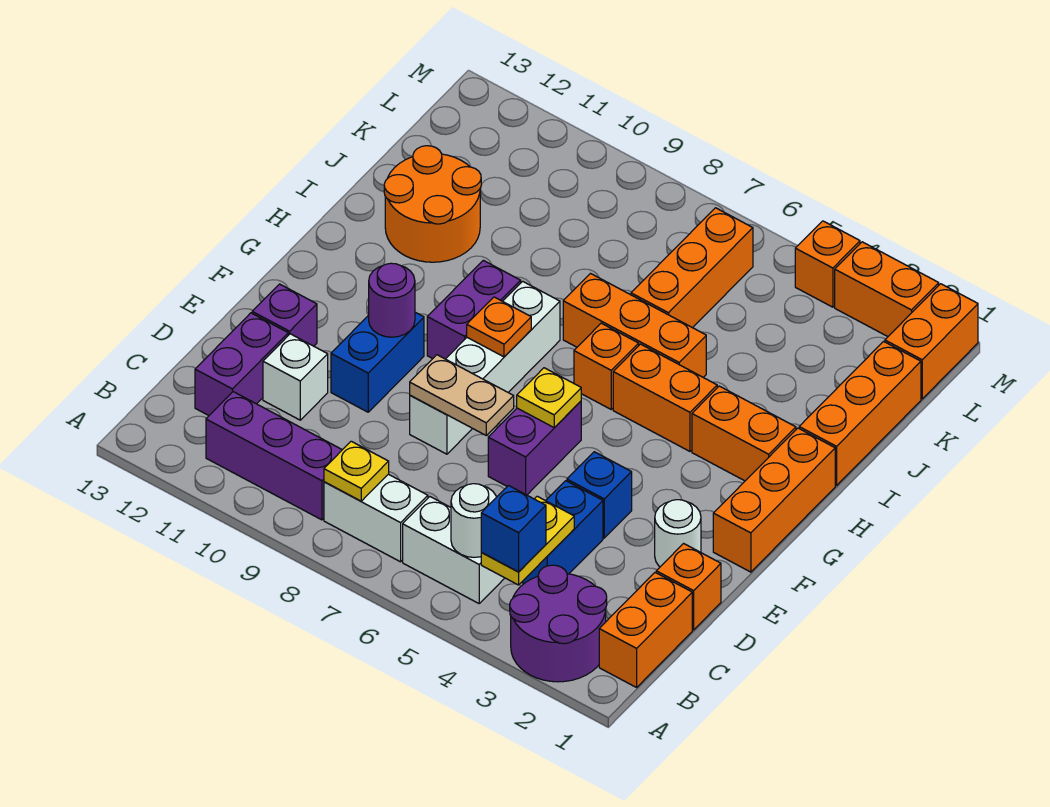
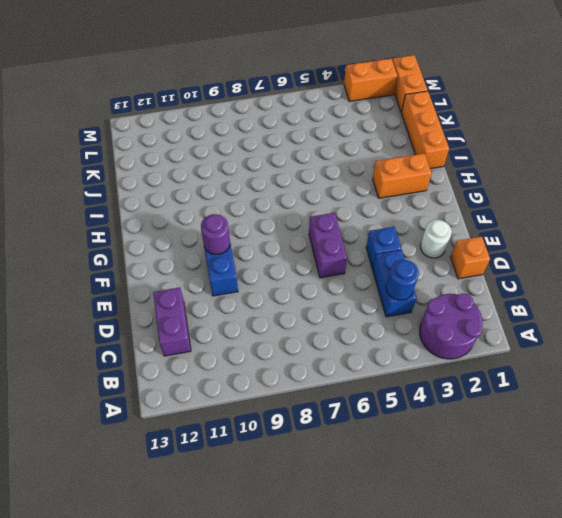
blue 1x1 round brick [386,260,419,300] -> yellow 1x2 plate [481,496,574,585]
none -> orange 1x2 brick [599,573,692,687]
none -> white 1x2 brick [403,497,504,603]
none -> white 1x2 brick [324,474,428,562]
none -> purple 1x3 brick [206,392,342,520]

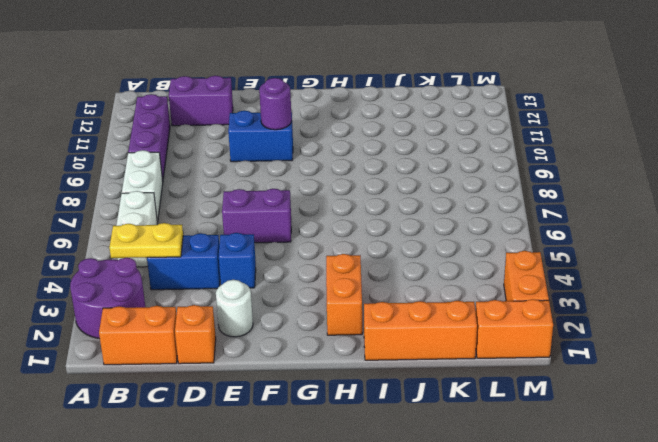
none -> white 1x1 brick [263,334,328,420]
none -> white 1x4 brick [410,281,560,454]
none -> purple 1x1 brick [252,284,317,346]
none -> orange 1x3 brick [713,428,835,572]

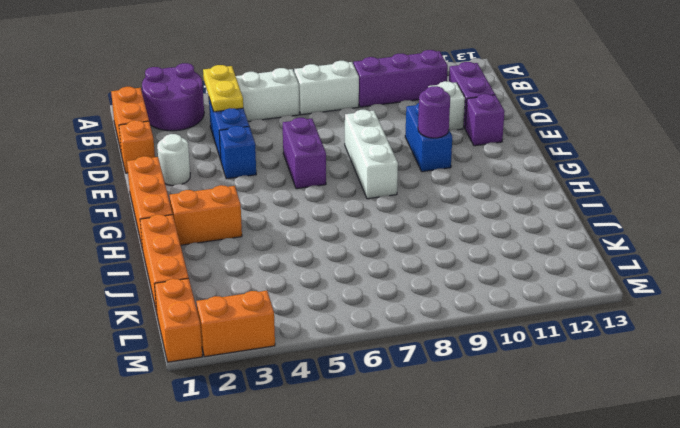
white 1x3 brick [345,110,398,199] -> white 1x4 brick [410,281,560,454]
none -> purple 1x2 brick [427,260,521,359]
none -> orange 1x2 brick [613,344,717,451]
none -> orange 1x1 brick [574,323,639,409]
none -> orange 1x3 brick [563,274,706,377]

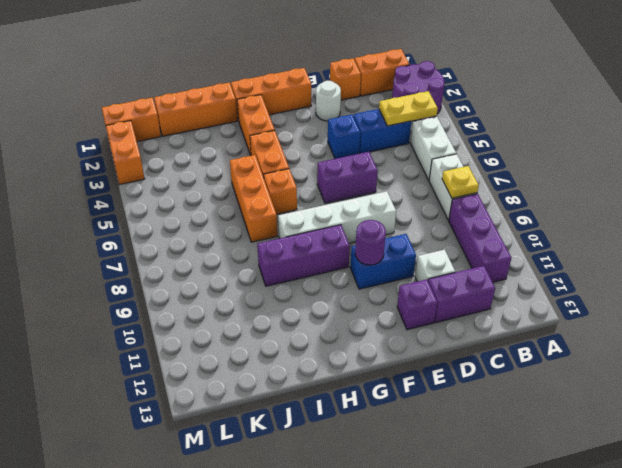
purple 1x3 brick [257,225,350,286] -> purple 1x2 brick [427,260,521,359]
none -> orange 2x2 round brick [384,146,481,262]
none -> orange 1x3 brick [631,208,753,328]
none -> orange 1x1 brick [795,221,860,307]
none -> white 1x1 round brick [451,484,496,557]

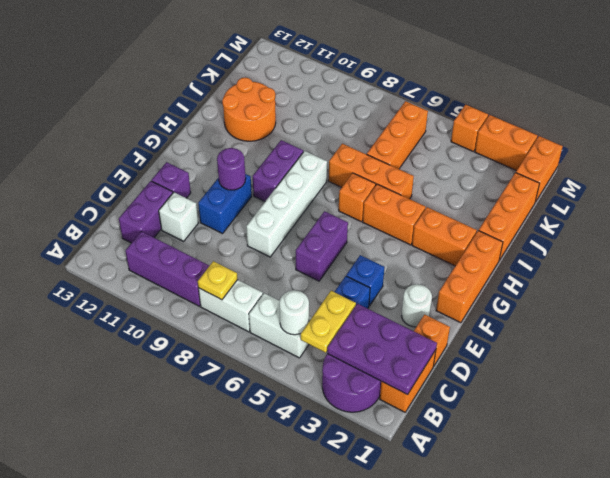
purple 2x3 plate [327,304,437,395] -> none
none -> tan 1x2 plate [410,355,514,435]
none -> yellow 1x1 plate [517,368,581,428]
none -> orange 1x1 plate [467,297,531,357]
none -> blue 1x1 brick [481,486,546,572]

